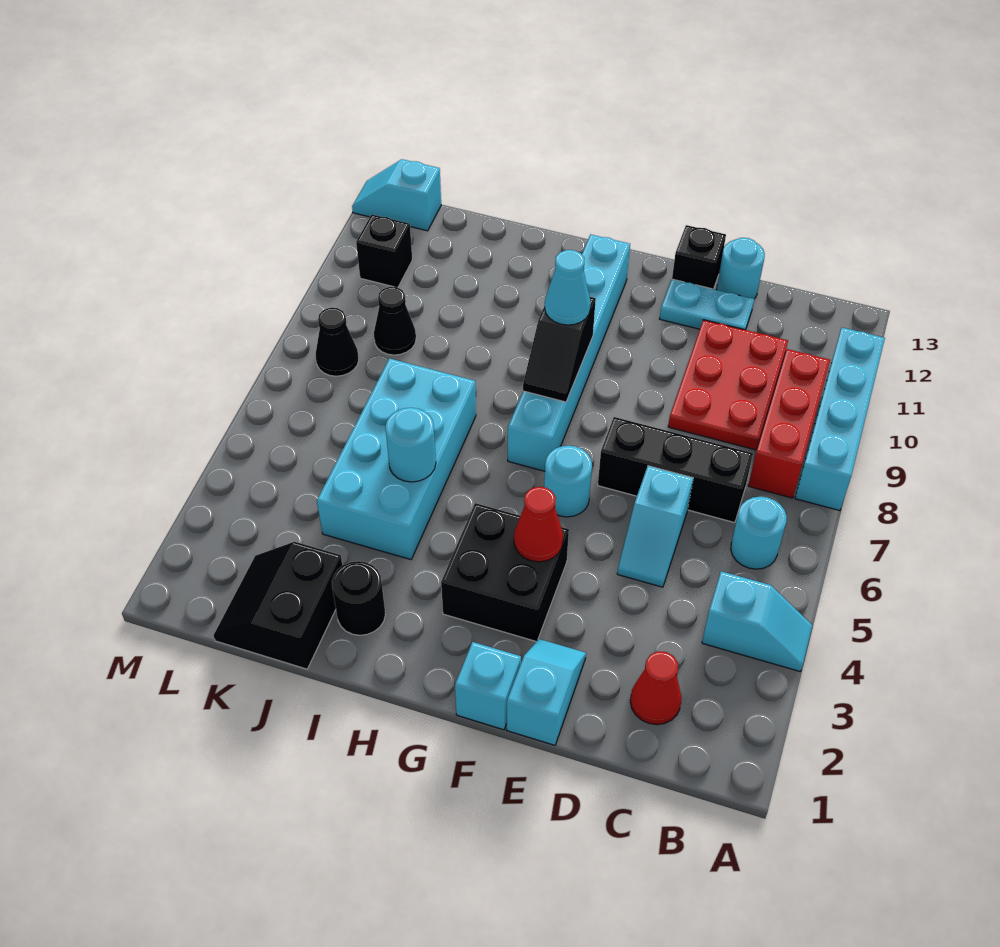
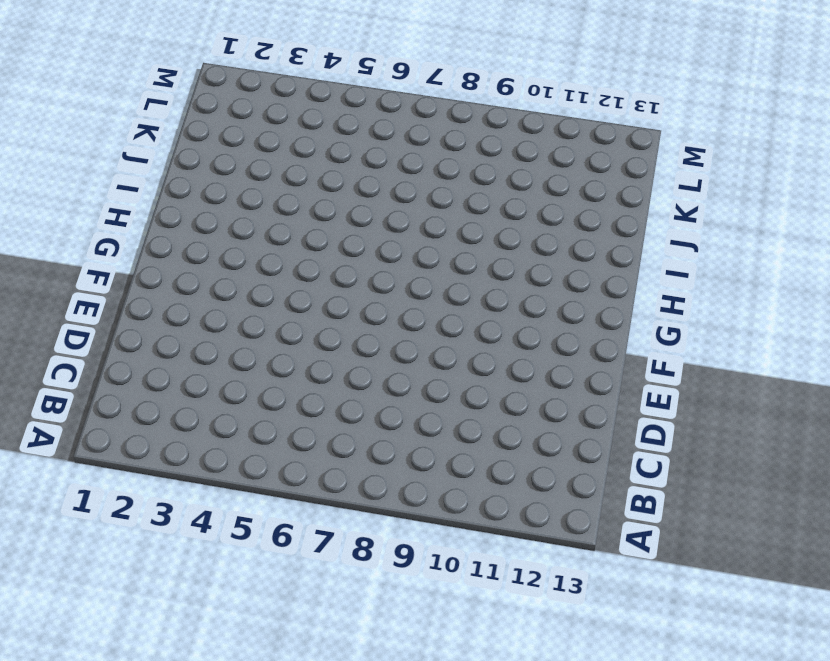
none -> cyan 1x2 slope [702,571,812,672]
none -> cyan 1x4 brick [795,328,885,511]
none -> cyan 1x1 round brick [731,497,787,569]

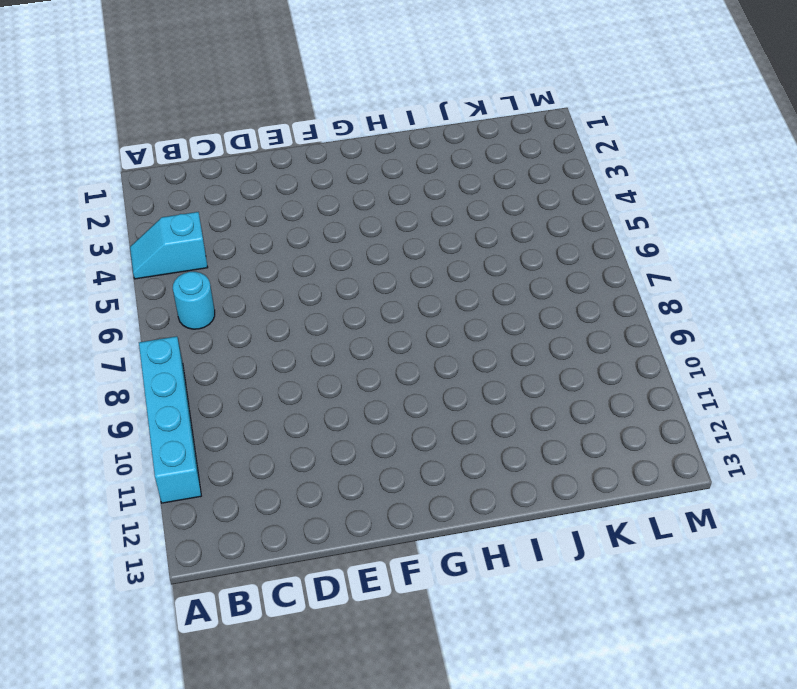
none -> red 1x3 brick [748,349,830,498]
none -> red 1x1 cone [630,651,682,725]
none -> black 1x3 brick [598,417,753,523]

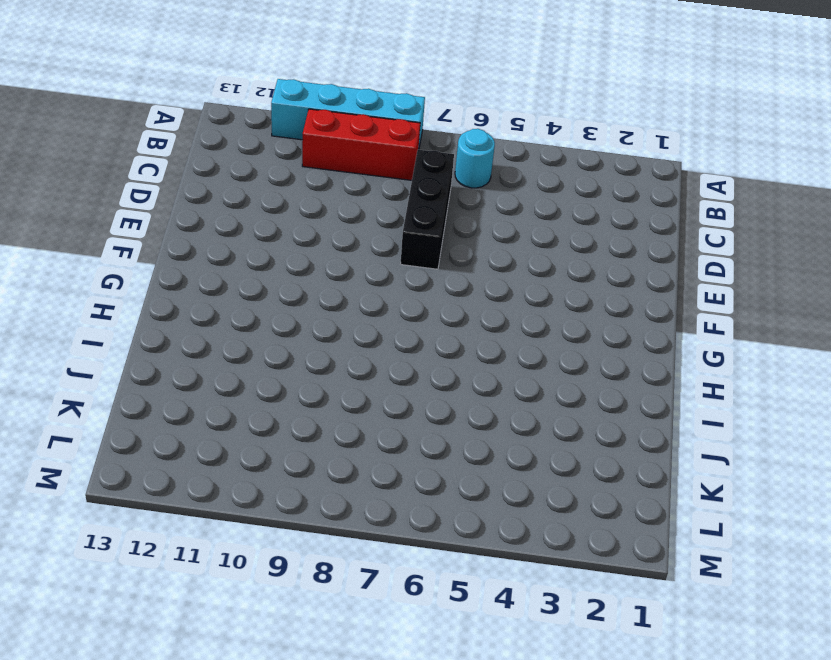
none -> cyan 1x2 slope [702,571,812,672]
none -> red 1x1 cone [630,651,682,725]
none -> red 2x3 plate [668,320,788,450]

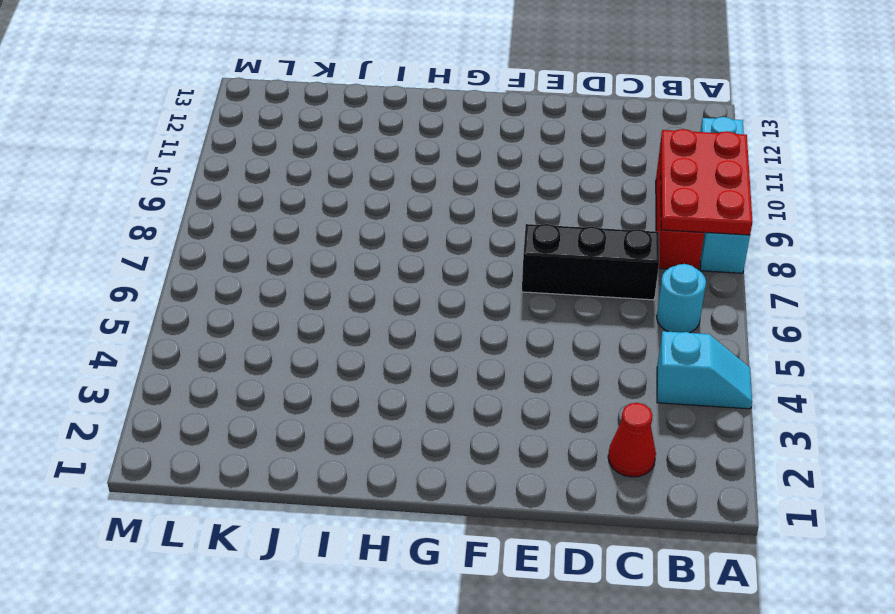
red 2x3 plate [660,129,752,235] -> red 2x3 plate moved to [668,320,788,450]
none -> cyan 1x2 slope [617,466,693,587]
none -> cyan 1x2 plate [660,279,754,330]
none -> cyan 1x1 round brick [717,238,765,299]

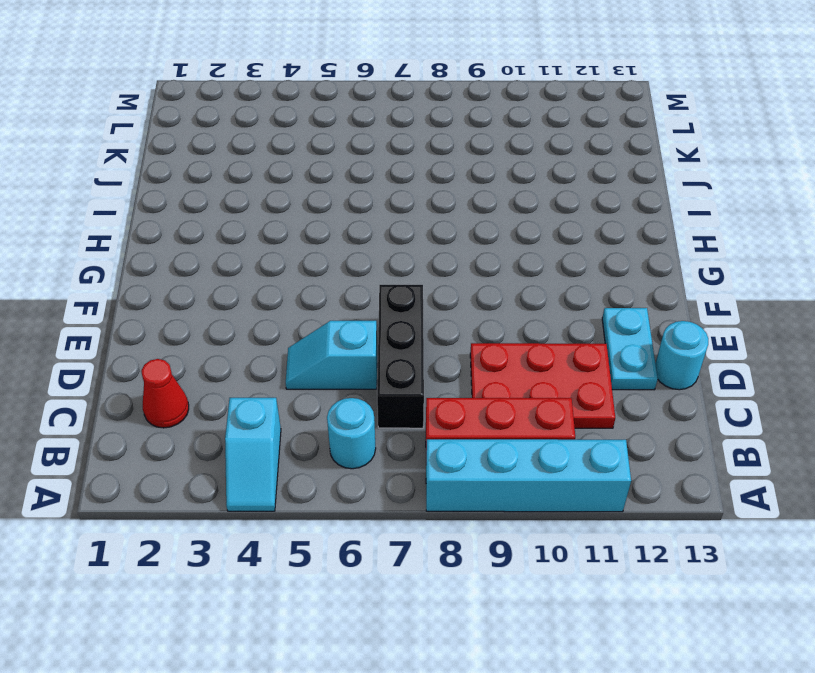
none -> cyan 1x2 slope [507,639,586,745]
none -> black 1x1 brick [672,225,726,289]
none -> cyan 1x1 brick [455,642,521,730]

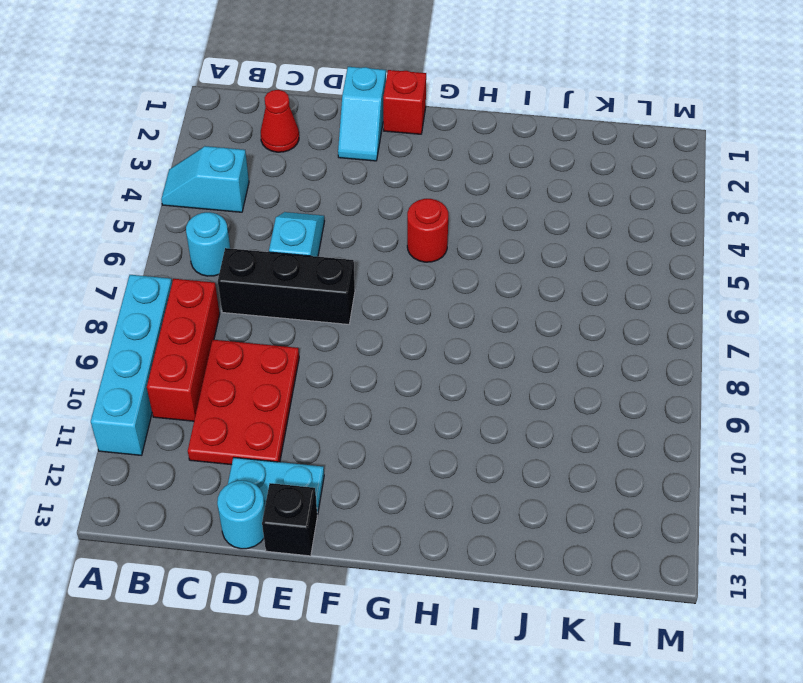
red 1x1 brick [383,70,426,134] -> cyan 1x1 brick [455,642,521,730]
red 1x1 round brick [407,199,448,262] -> none
none -> black 2x2 brick [441,503,569,642]
none -> cyan 1x1 round brick [544,446,592,517]
none -> cyan 1x6 brick [508,234,630,471]

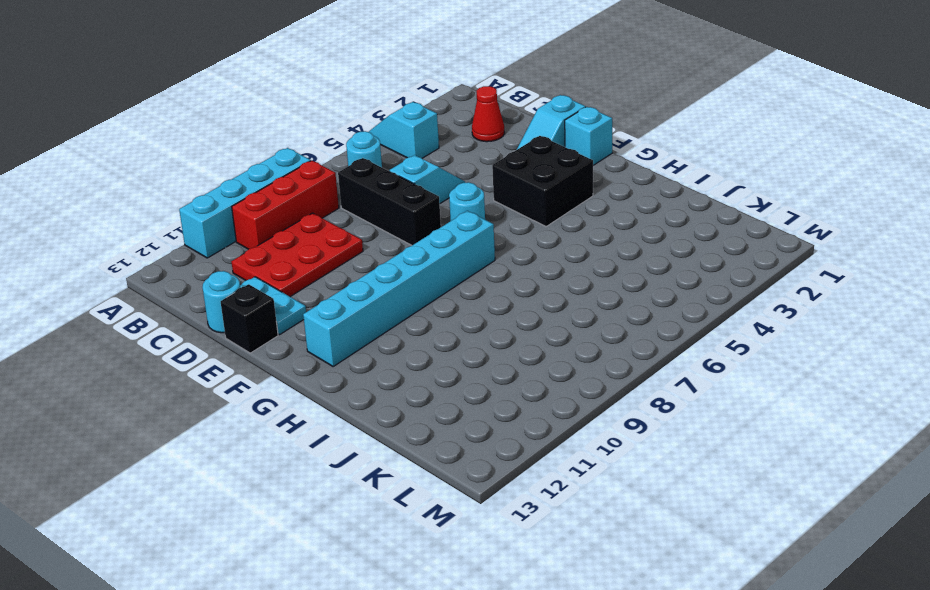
none -> black 1x1 round brick [332,561,386,635]
none -> cyan 2x4 brick [317,358,476,559]
none -> black 2x2 slope [213,542,343,669]

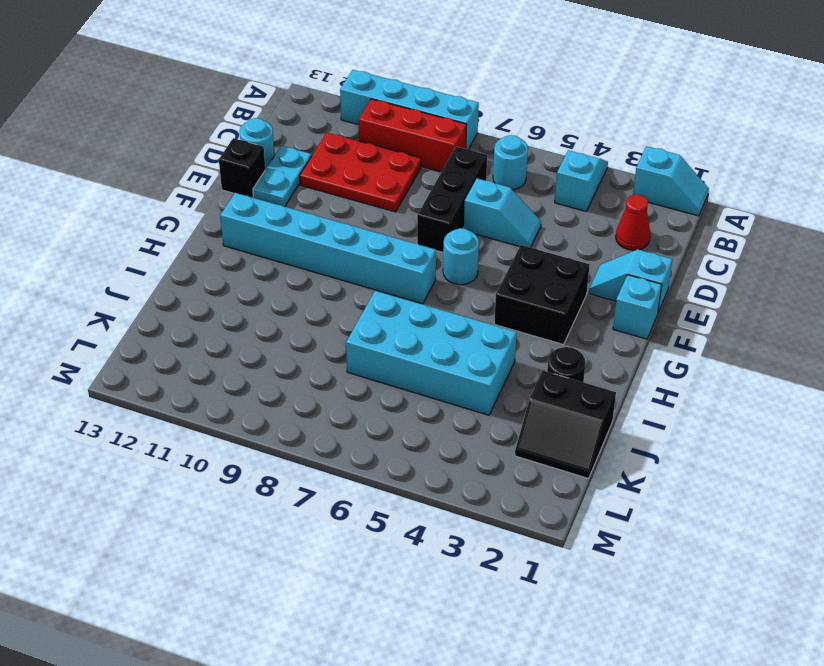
cyan 1x2 slope [633,146,709,216] -> cyan 1x2 slope turned to [352,159,441,231]
none -> black 1x1 cone [374,287,416,355]
none -> black 1x1 cone [316,308,359,376]
none -> black 1x1 brick [356,215,412,288]

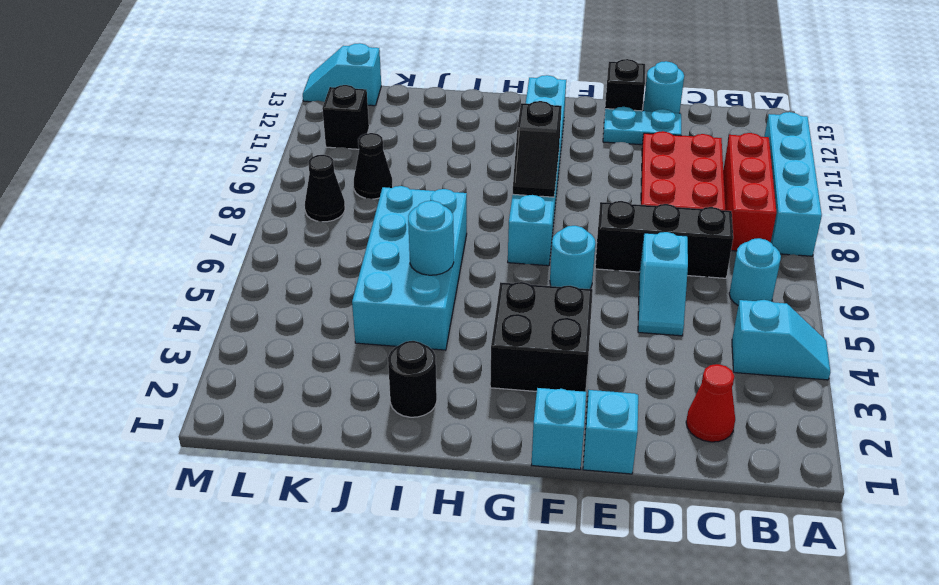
none -> black 2x2 slope [213,542,343,669]
none -> red 1x1 cone [514,487,563,562]
none -> cyan 1x1 cone [545,250,591,325]

